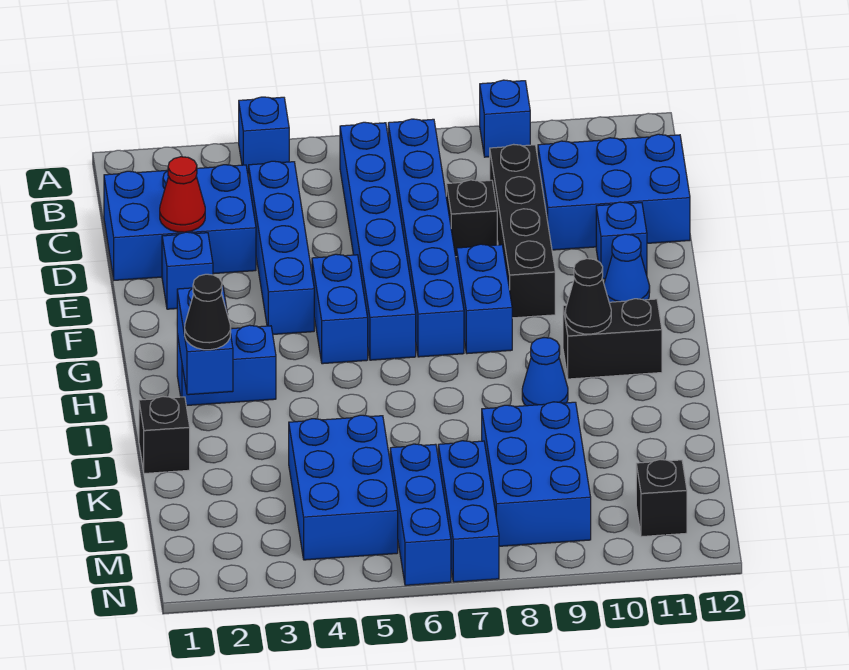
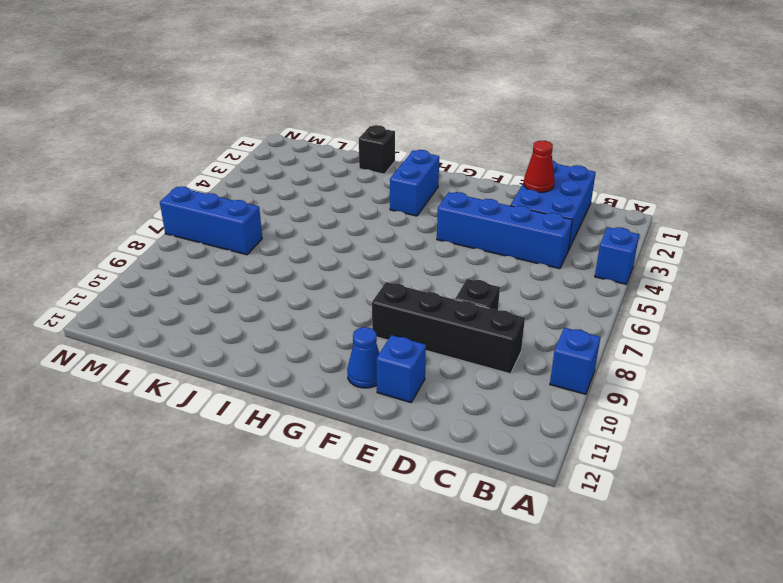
none -> blue 1x6 brick [340,122,416,360]
none -> blue 1x6 brick [388,119,464,357]
none -> blue 2x3 brick [538,134,690,250]

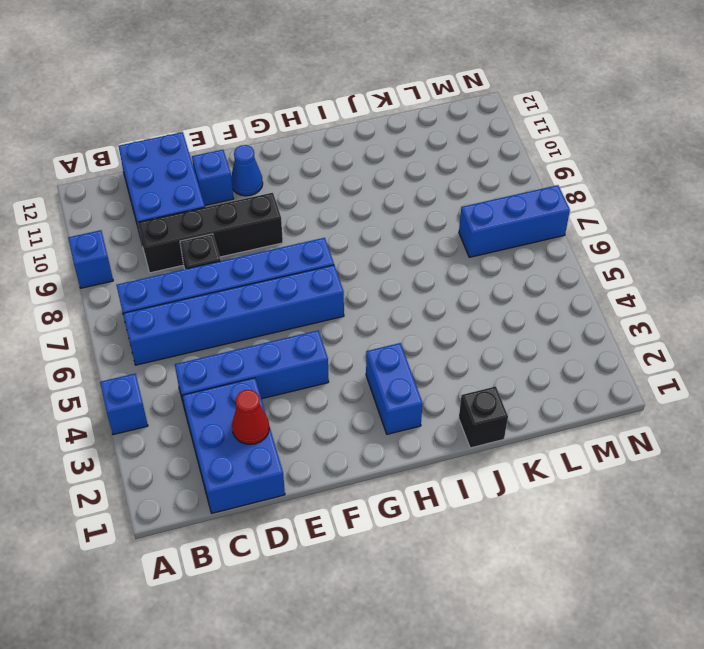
none -> blue 1x1 brick [162,232,213,309]
none -> blue 1x2 brick [312,254,368,364]
none -> blue 1x2 brick [457,244,512,354]

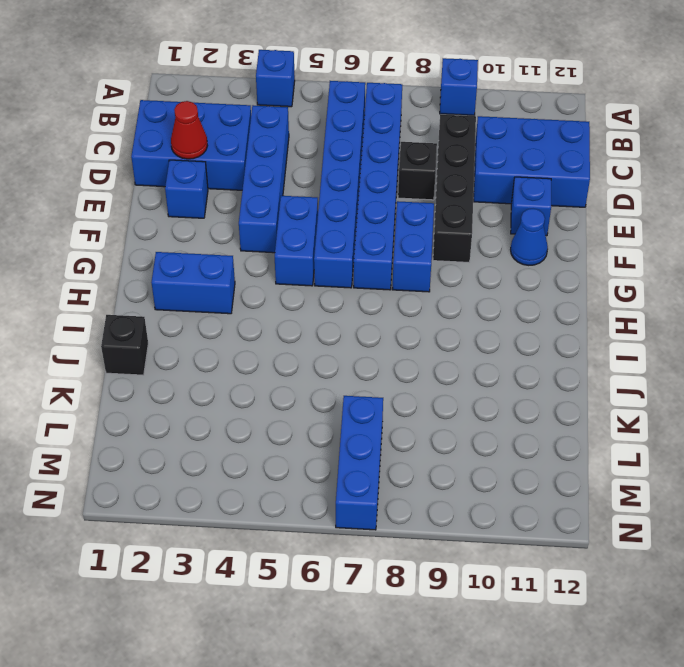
none -> black 1x2 brick [563,299,662,379]
none -> blue 1x1 cone [522,338,568,406]
none -> blue 2x3 brick [289,415,398,560]

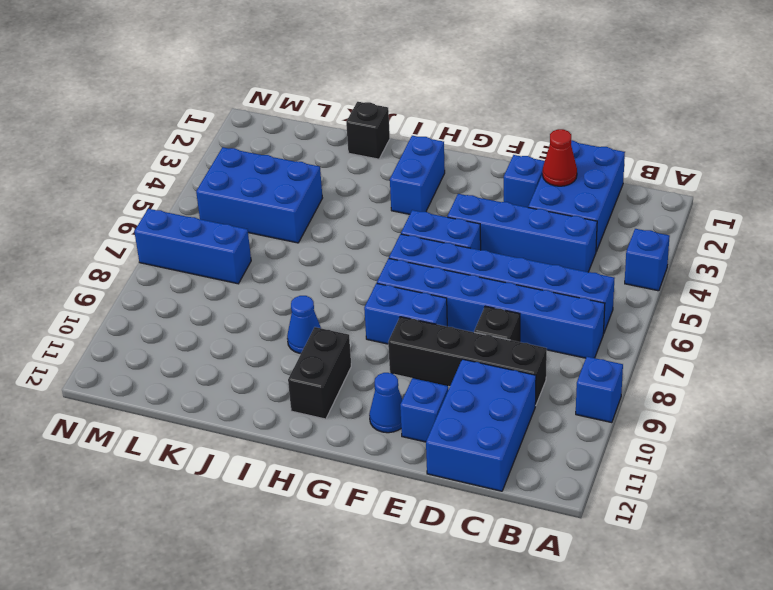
none -> blue 2x3 brick [482,402,591,546]
none -> blue 1x3 brick [390,444,451,585]
none -> black 1x1 brick [636,459,687,537]

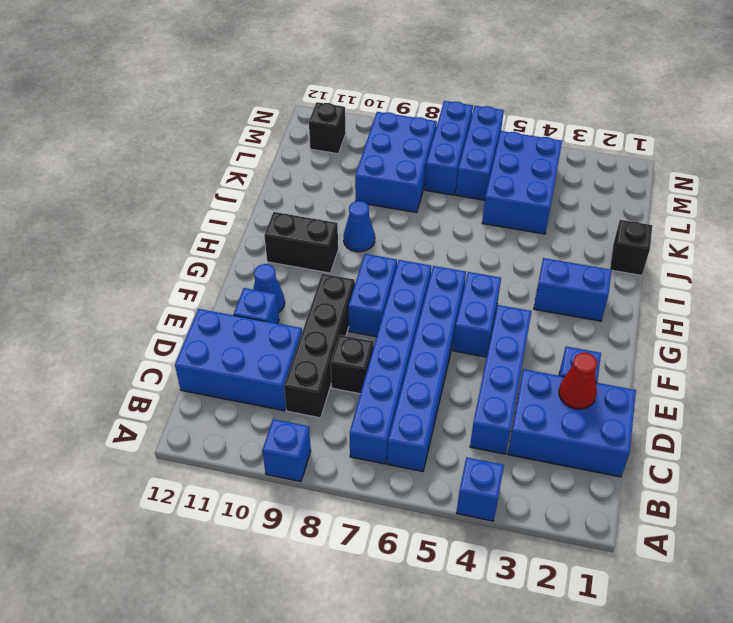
none -> blue 1x2 brick [177,286,233,395]
none -> black 1x1 cone [565,259,611,334]
none -> black 1x1 cone [185,274,231,350]

